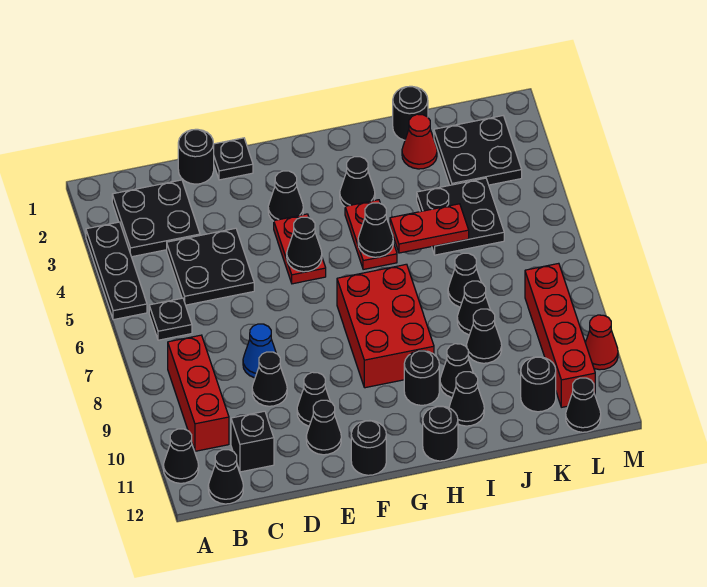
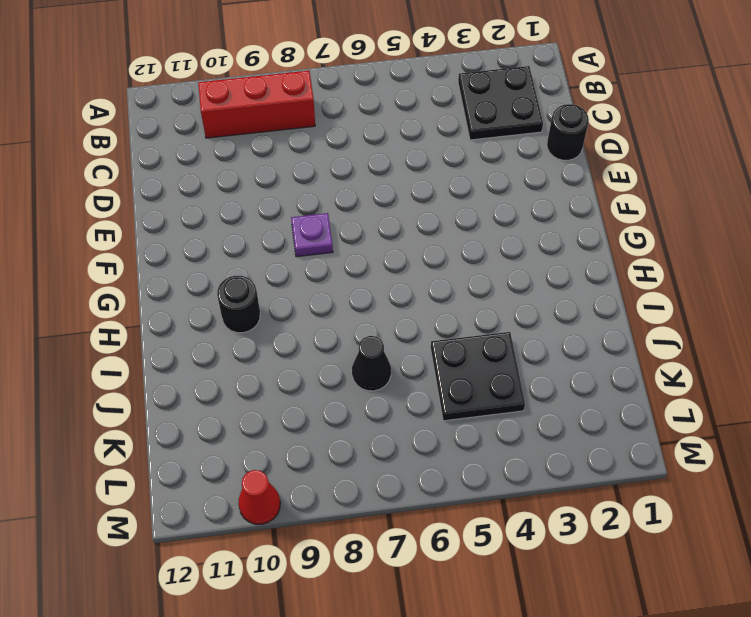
purple 1x1 plate [291,213,333,257] -> none
none -> black 1x3 plate [86,222,147,320]
none -> black 1x1 cone [163,429,199,483]
none -> black 1x1 plate [149,298,192,340]
none -> black 1x1 cone [208,450,243,504]

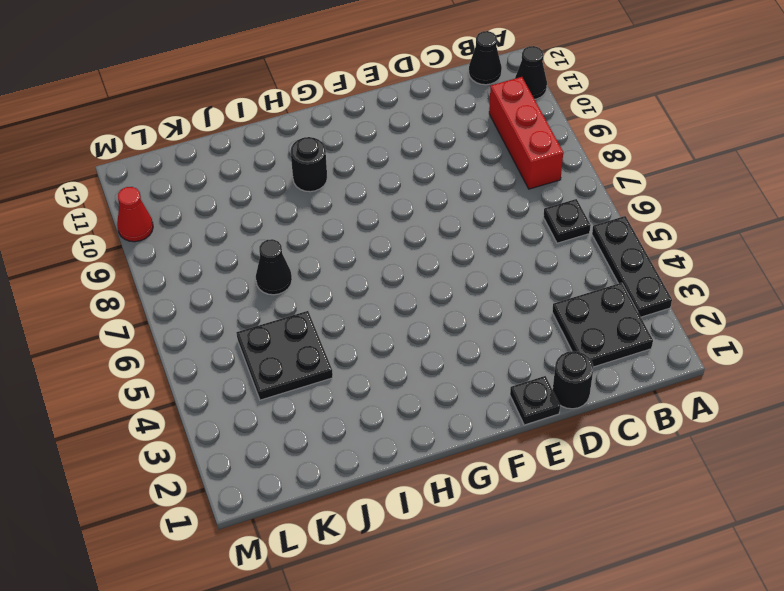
none -> black 2x2 plate [167,228,254,305]
none -> black 1x1 brick [231,411,274,472]
none -> blue 1x1 cone [243,324,276,378]
none -> black 1x1 cone [252,352,287,406]

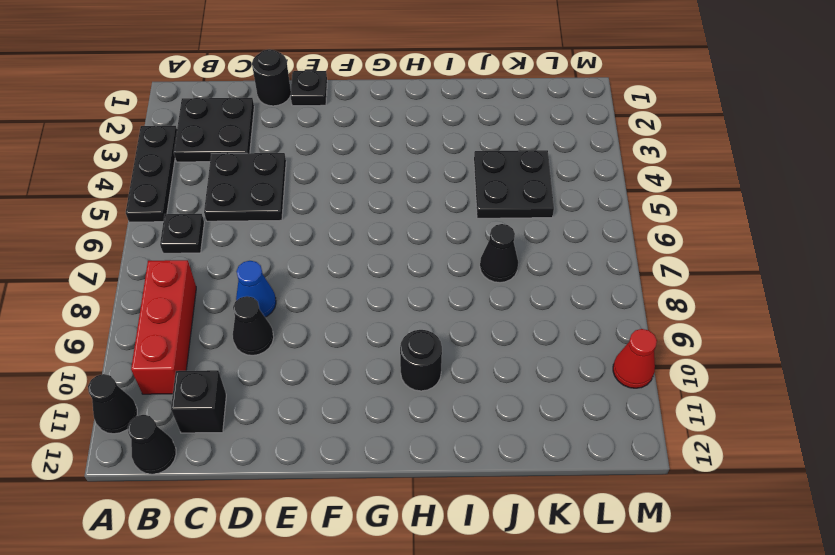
none -> black 1x1 cone [297,372,330,426]
none -> black 1x1 cone [306,400,341,455]
none -> black 1x1 cone [268,171,303,221]
none -> red 1x2 plate [274,214,326,284]

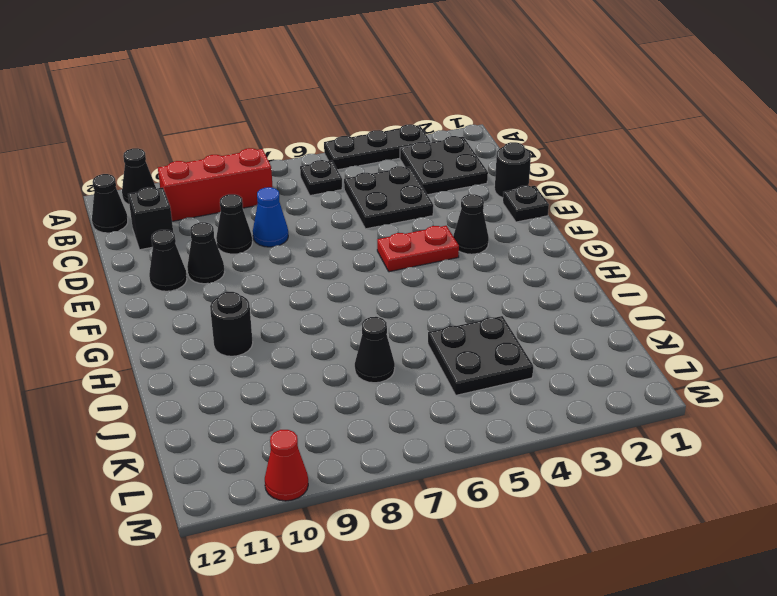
none -> black 1x1 round brick [351,421,386,475]
none -> red 2x3 brick [337,264,434,388]
none -> black 1x1 cone [340,157,375,207]
none -> red 1x2 plate [345,200,397,270]

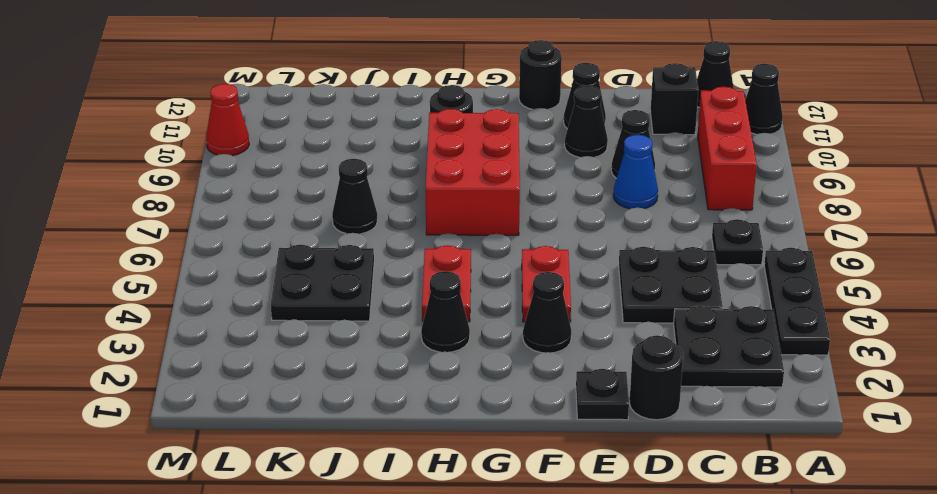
none -> black 1x1 round brick [423,406,458,461]
none -> black 1x1 cone [440,344,473,397]
none -> black 1x1 cone [449,372,484,426]
none -> black 1x1 round brick [393,86,428,140]

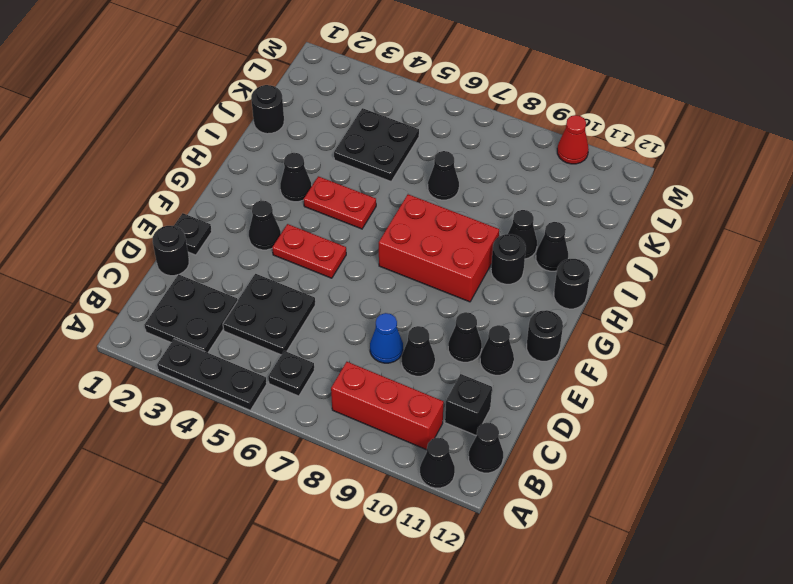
none -> red 1x1 cone [402,114,437,169]
none -> black 1x1 cone [457,281,490,335]
none -> black 1x1 cone [467,309,502,363]
none -> black 2x2 plate [434,116,522,185]

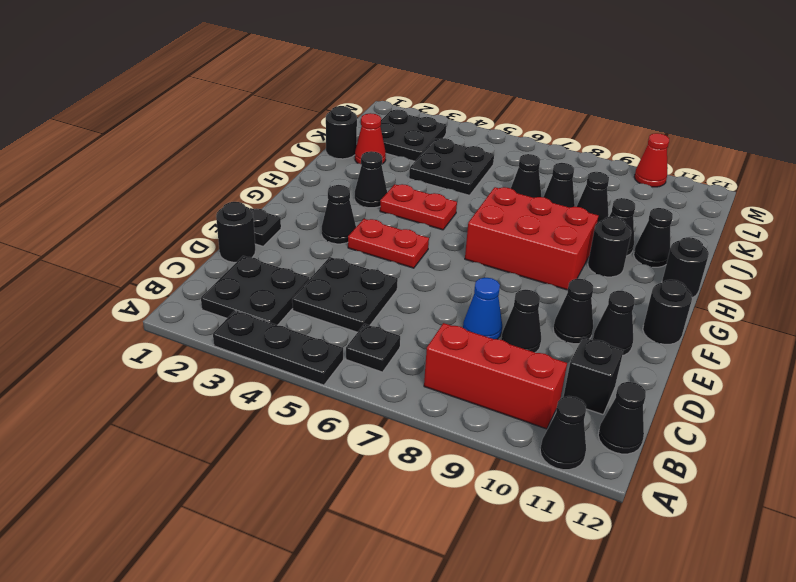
none -> black 1x1 round brick [521,357,556,412]
none -> red 1x4 brick [525,263,595,407]
none -> black 1x1 cone [566,378,601,432]
none -> black 1x1 cone [287,217,322,272]

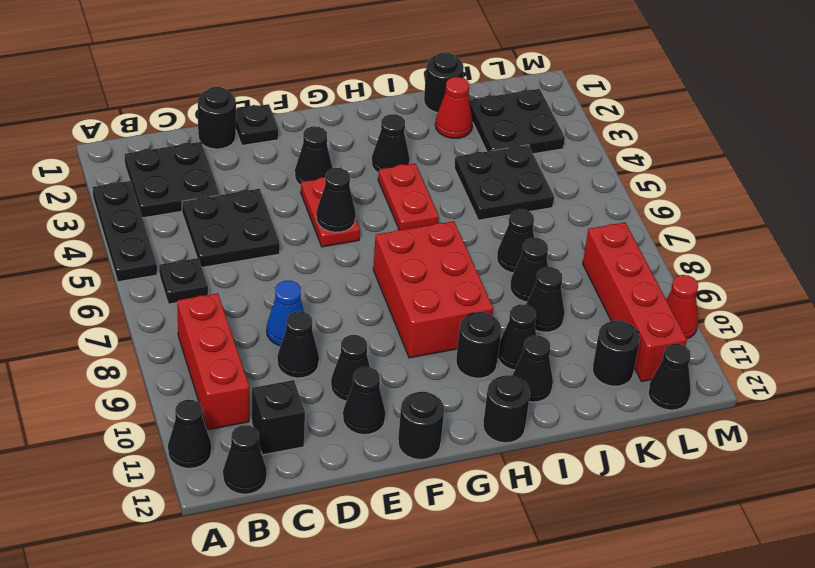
none -> black 1x1 cone [358,203,393,257]
none -> red 1x2 plate [390,204,469,253]

